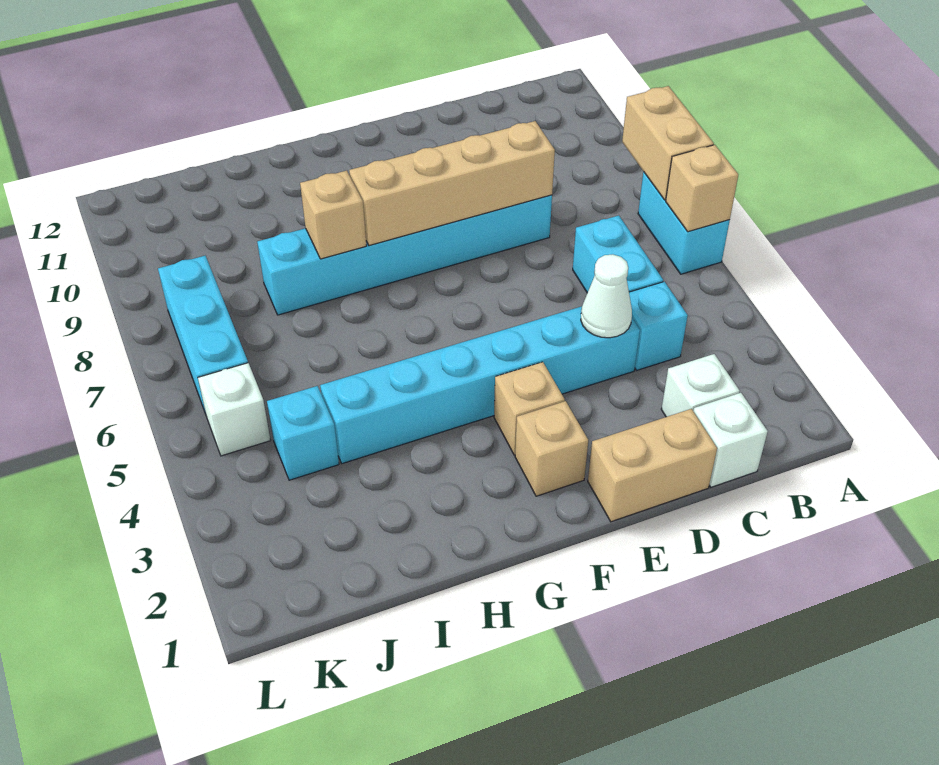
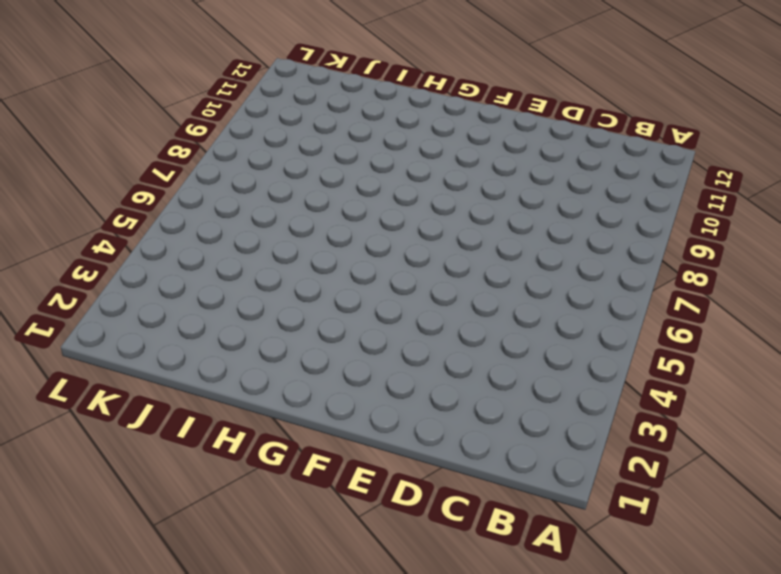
none -> cyan 1x2 brick [638,172,730,274]
none -> white 1x1 brick [693,393,768,487]
none -> white 1x1 brick [661,354,740,417]

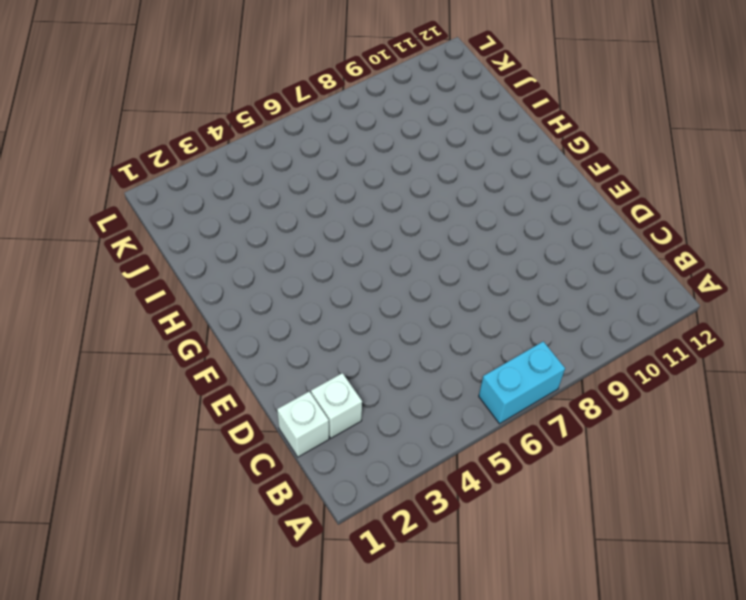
none -> cyan 1x1 brick [629,282,688,370]
none -> cyan 1x2 brick [573,215,663,293]
none -> tan 1x2 brick [588,409,717,522]

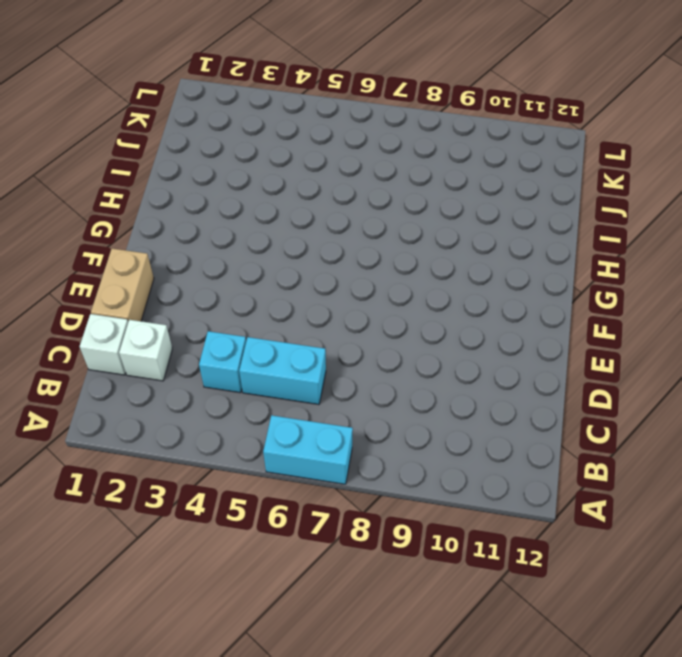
none -> cyan 1x6 brick [320,306,640,464]
none -> cyan 1x6 brick [257,195,552,315]
none -> tan 1x1 brick [515,401,588,496]

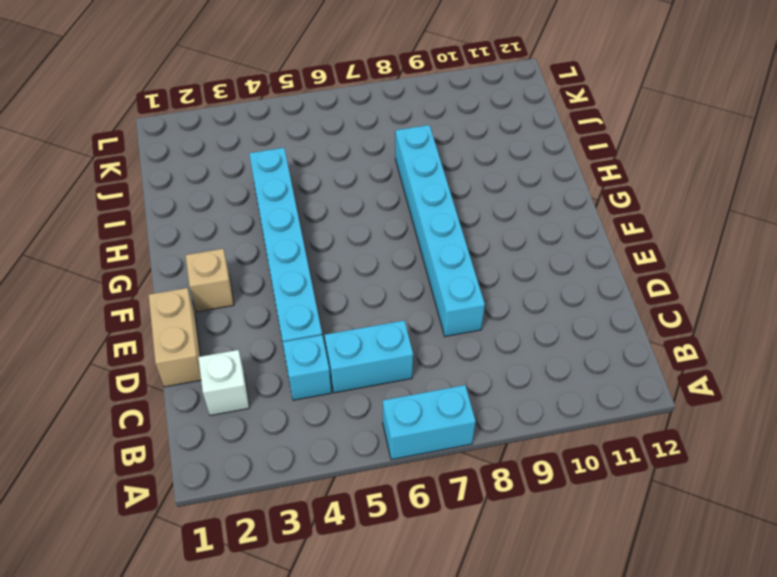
none -> white 1x1 brick [693,393,768,487]
none -> tan 1x1 brick [494,362,565,455]
none -> cyan 1x1 brick [267,386,339,480]

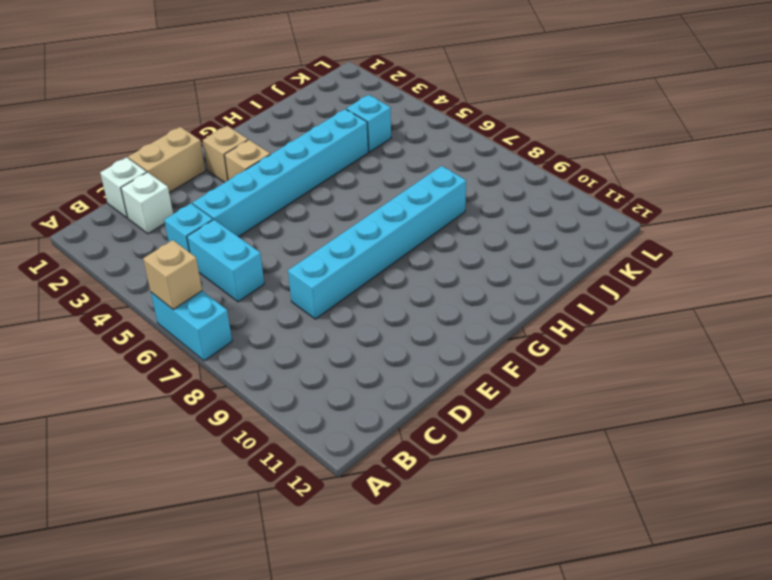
none -> white 1x1 brick [198,363,271,456]
none -> cyan 1x3 brick [158,256,248,414]
none -> tan 1x2 brick [622,86,714,200]

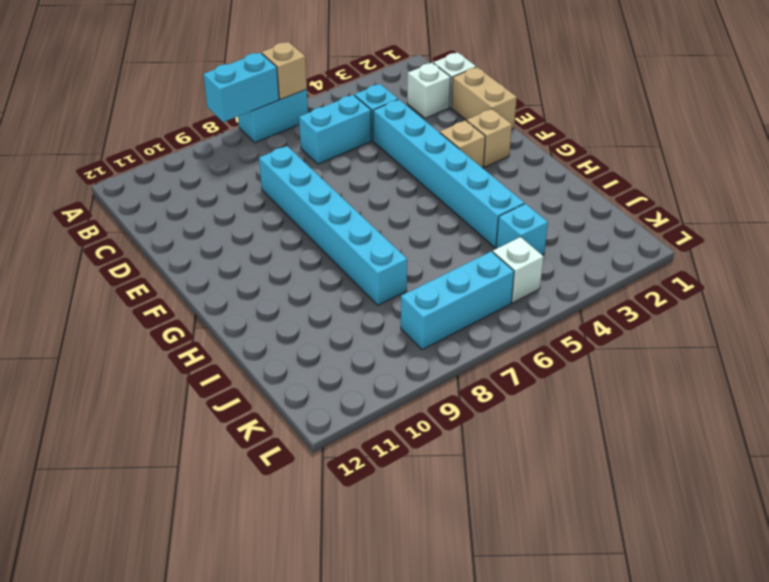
cyan 1x2 brick [203,53,279,122] -> tan 1x2 brick [622,86,714,200]
none -> white 1x1 cone [581,254,632,338]
none -> tan 1x4 brick [349,121,555,246]
none -> tan 1x1 brick [300,171,366,259]

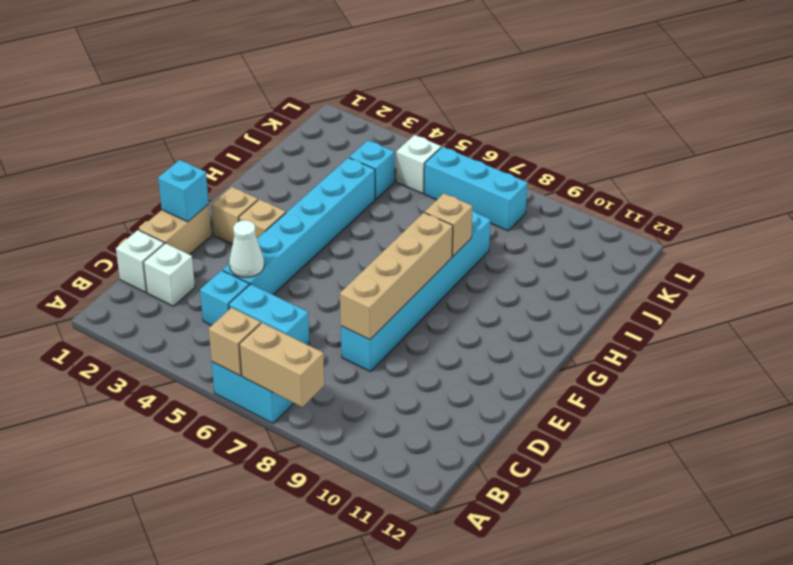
cyan 1x1 brick [158,160,209,222] -> none

